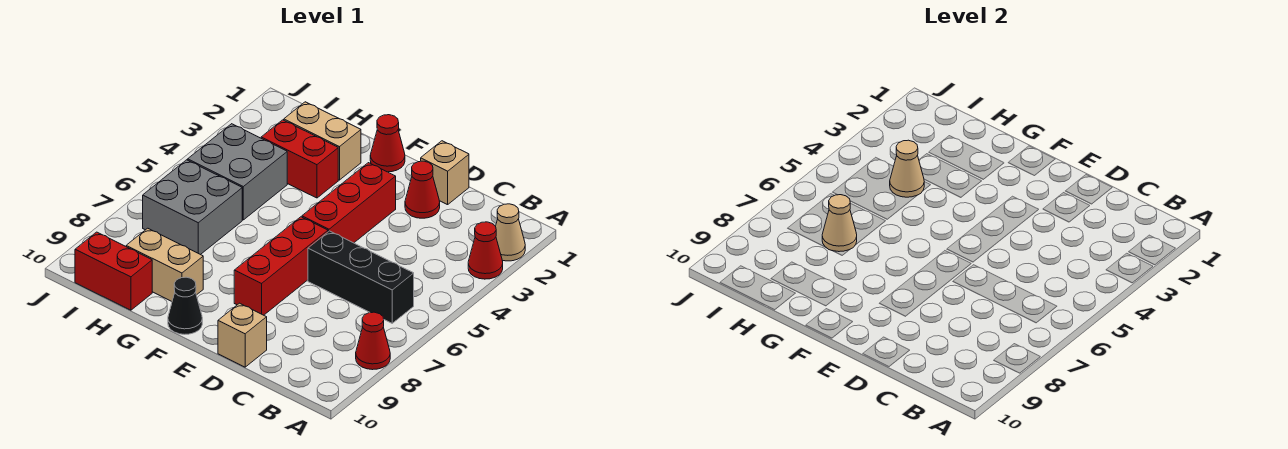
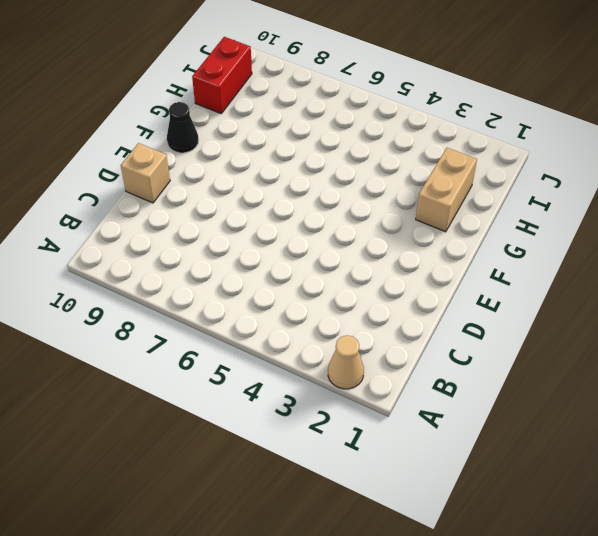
none -> red 1x1 cone [468,222,503,279]
none -> red 1x1 cone [356,312,390,370]
none -> black 1x3 brick [308,231,414,323]

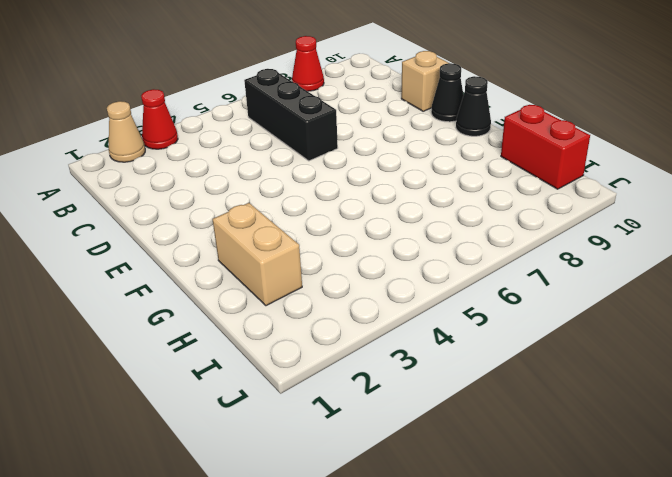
black 1x1 cone [431,63,464,122] -> none
none -> tan 1x1 brick [421,141,469,205]
none -> red 1x1 cone [405,161,440,218]
none -> red 1x3 brick [302,163,396,243]

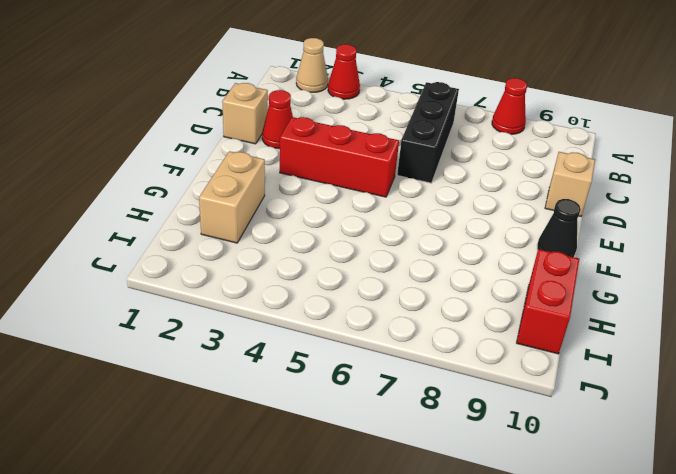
none -> red 1x3 brick [234,217,328,315]
none -> red 1x1 cone [370,115,405,172]
none -> red 1x2 brick [261,120,338,198]

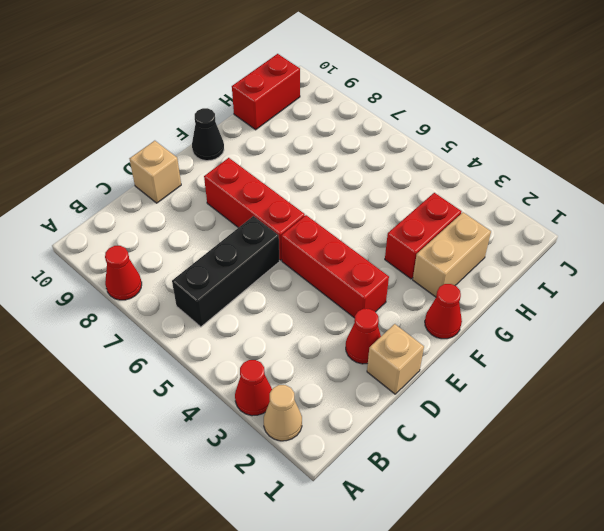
none -> tan 1x2 brick [126,228,203,301]
none -> grey 2x2 brick [188,124,287,220]
none -> grey 2x2 brick [143,160,242,255]

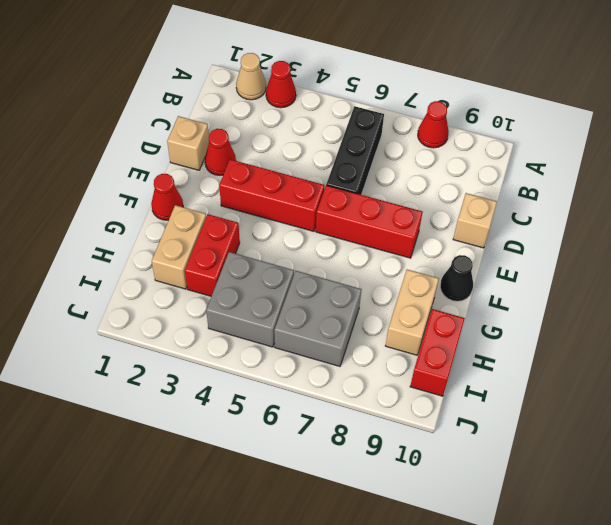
none -> tan 1x1 cone [890,140,924,197]
none -> tan 1x1 cone [822,195,857,252]

